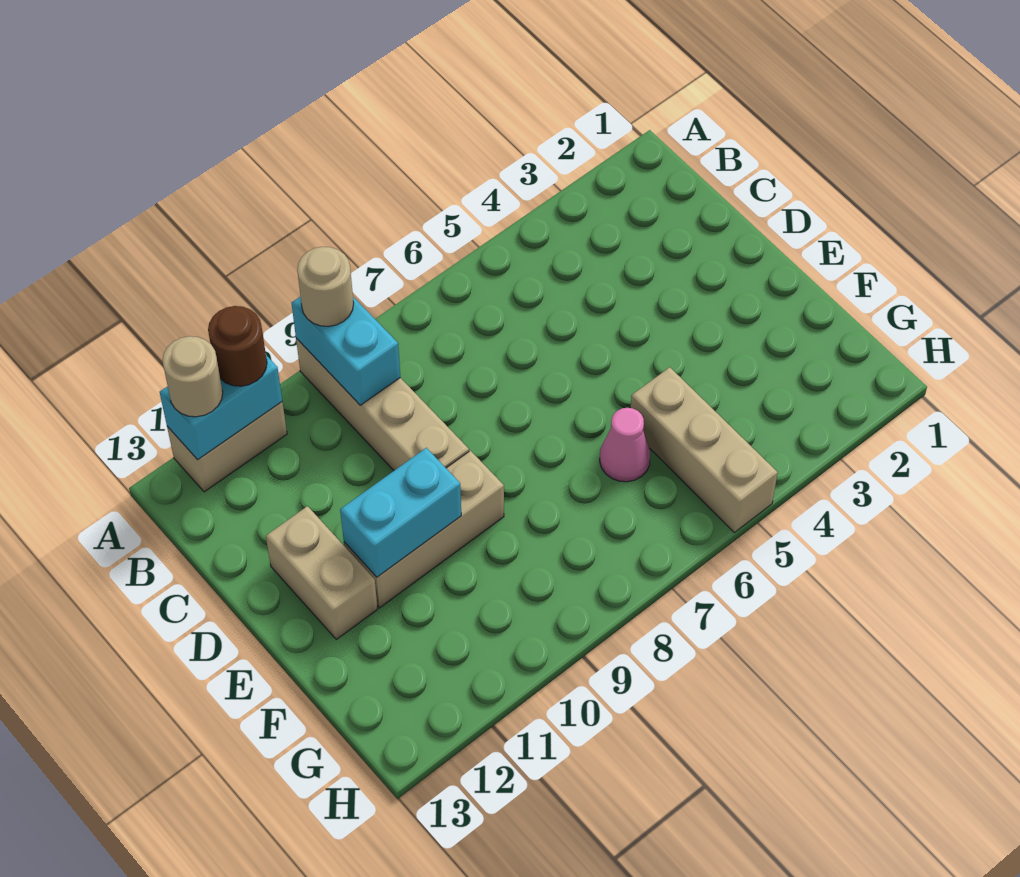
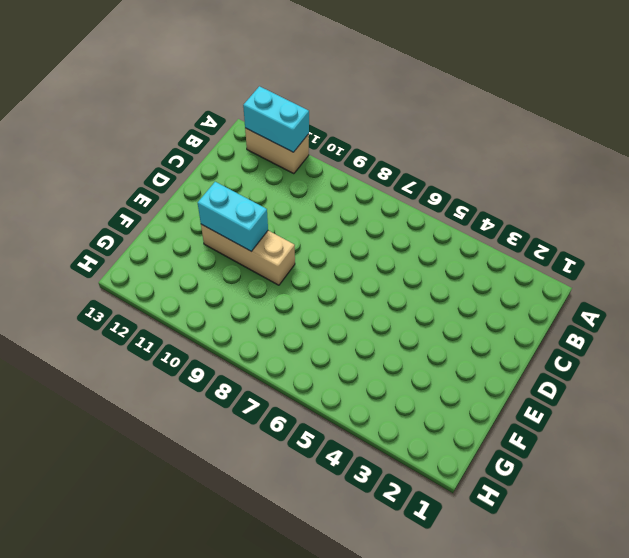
none -> tan 1x4 brick [296,338,469,470]
none -> tan 1x2 brick [266,506,377,639]
none -> tan 1x3 brick [631,367,778,532]

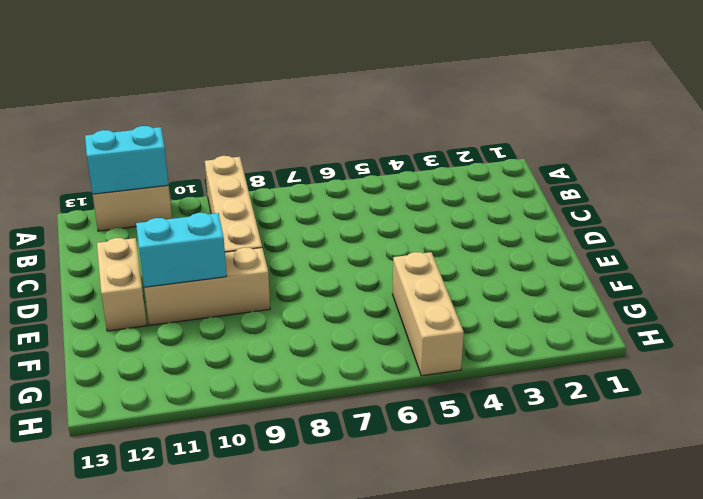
none -> pink 1x1 cone [600,408,650,482]
none -> cyan 1x2 brick [292,296,400,405]
none -> tan 1x1 round brick [297,247,354,326]

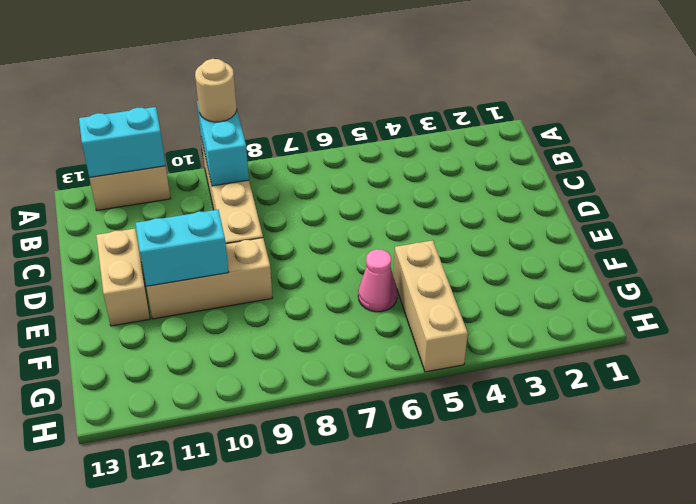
none -> brown 1x1 round brick [208,306,267,386]
none -> tan 1x1 round brick [162,336,223,417]

